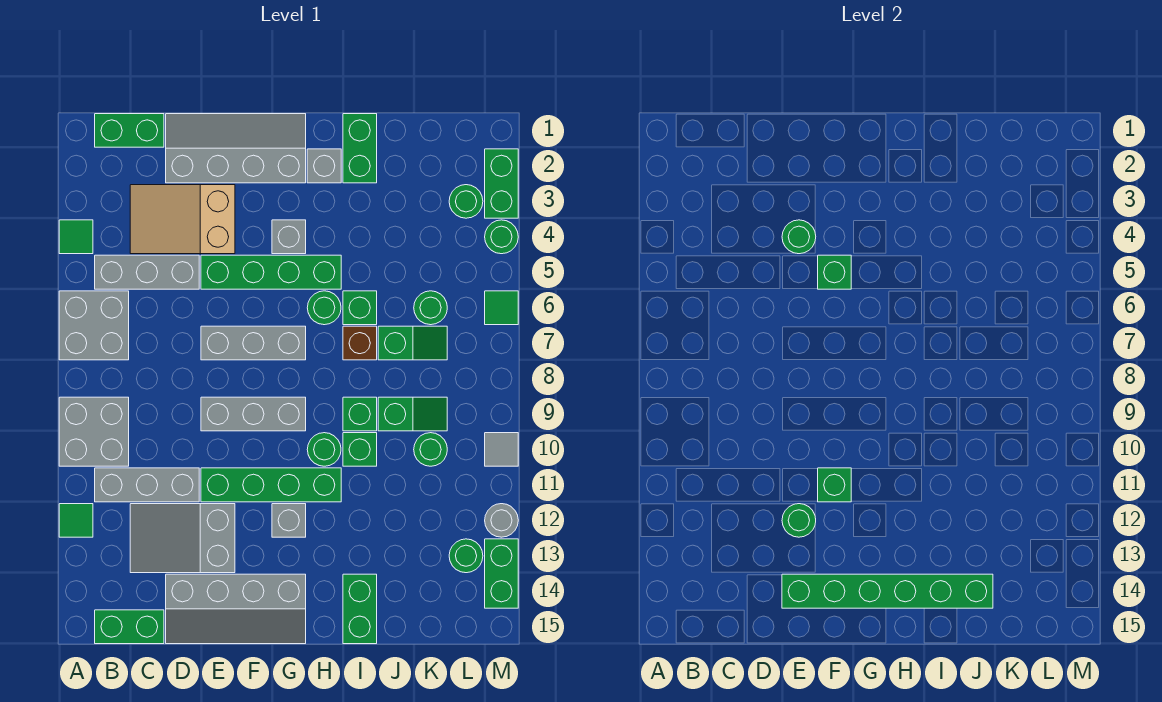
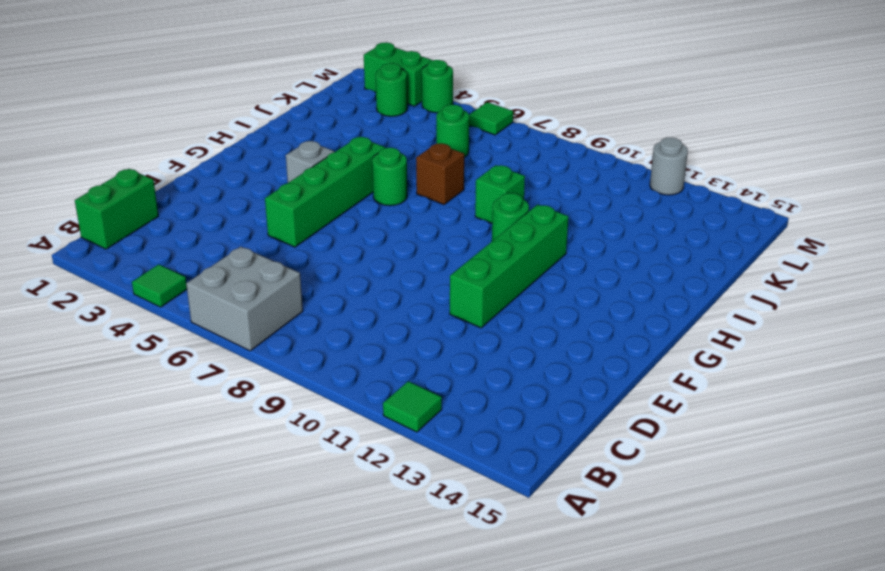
none -> grey 2x2 brick [59,397,129,466]
none -> grey 1x3 brick [95,255,199,289]
none -> grey 1x3 brick [95,468,199,502]
none -> green 1x2 brick [95,610,164,644]

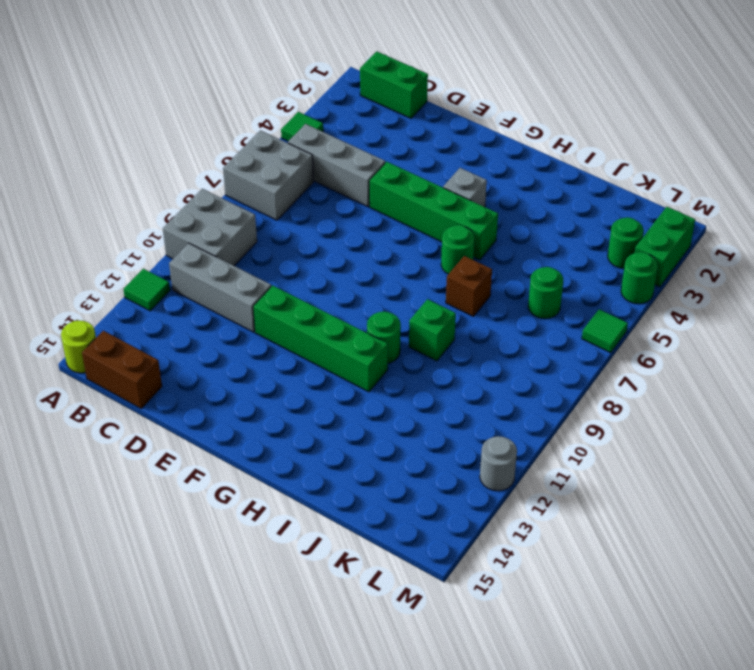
lime 1x1 round brick [61,321,96,373] -> none
brown 1x2 brick [82,331,162,408] -> green 1x2 brick [95,610,164,644]
none -> tan 2x3 slope [130,185,235,254]
none -> grey 2x3 slope [130,504,235,573]
none -> grey 2x4 slope [166,114,306,183]
none -> grey 2x4 slope [166,574,306,644]

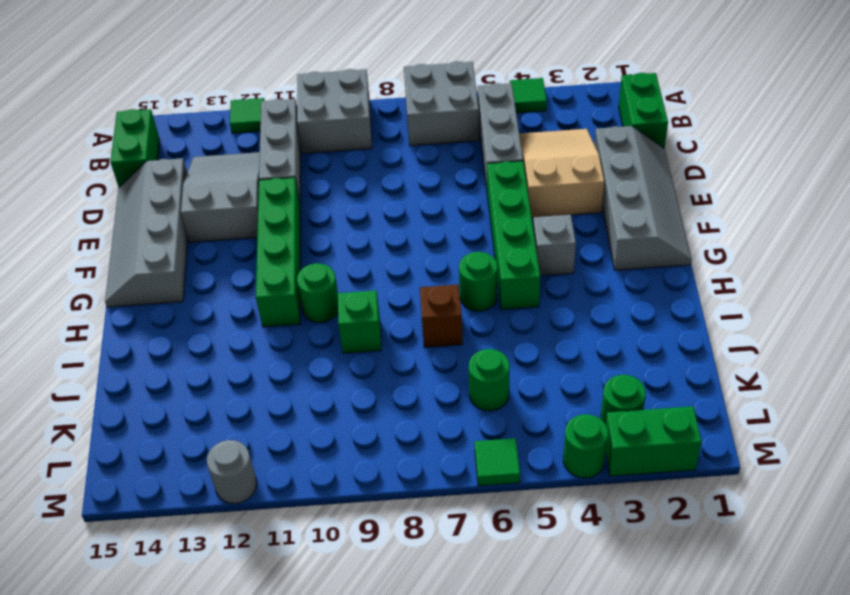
none -> grey 1x3 brick [201,326,306,360]
none -> grey 1x3 brick [201,397,306,431]
none -> grey 1x1 brick [272,504,306,537]
none -> grey 1x1 brick [307,149,341,183]

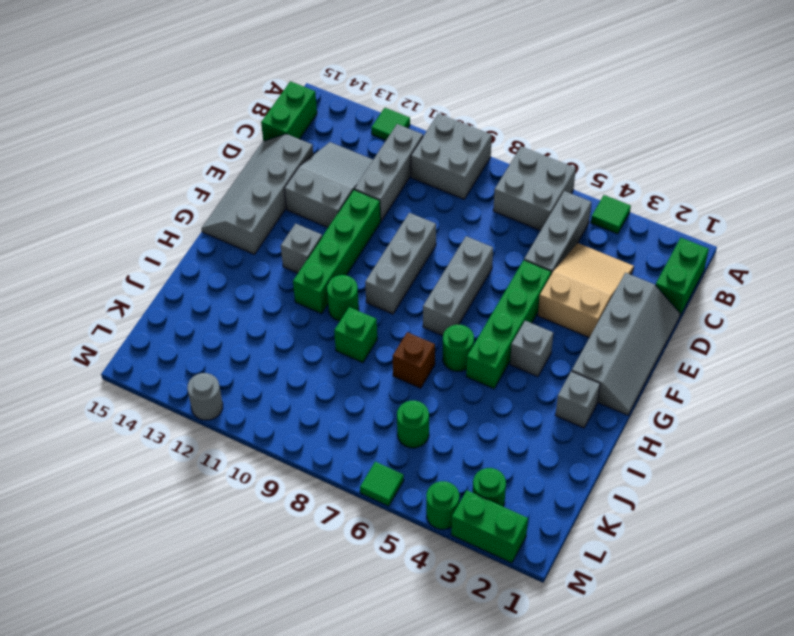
none -> green 1x2 brick [343,114,377,183]
none -> green 1x1 brick [343,291,377,325]
none -> green 1x1 brick [343,433,377,466]
none -> green 1x2 brick [343,574,377,644]

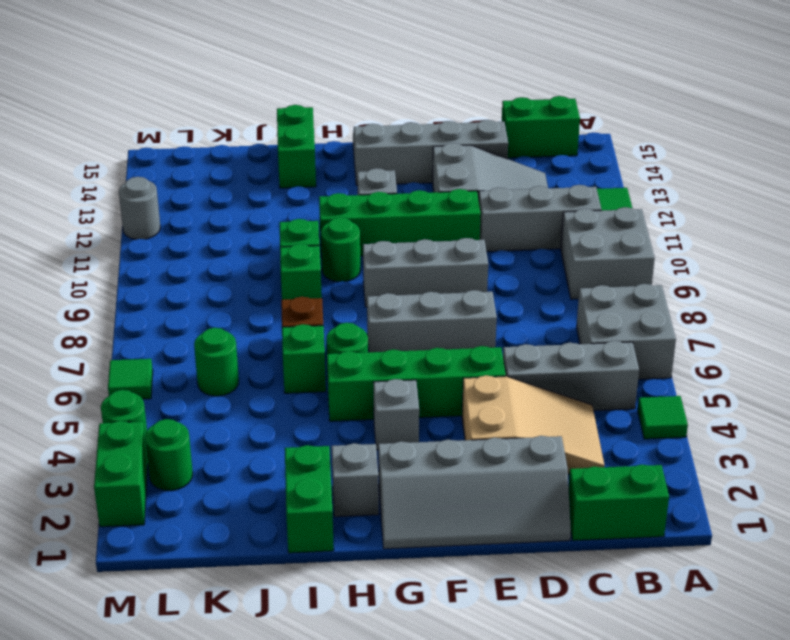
none -> green 1x2 slope [378,326,447,360]
none -> green 1x2 slope [378,397,447,431]
none -> green 1x1 round brick [414,433,447,466]
none -> green 1x1 round brick [449,539,483,573]

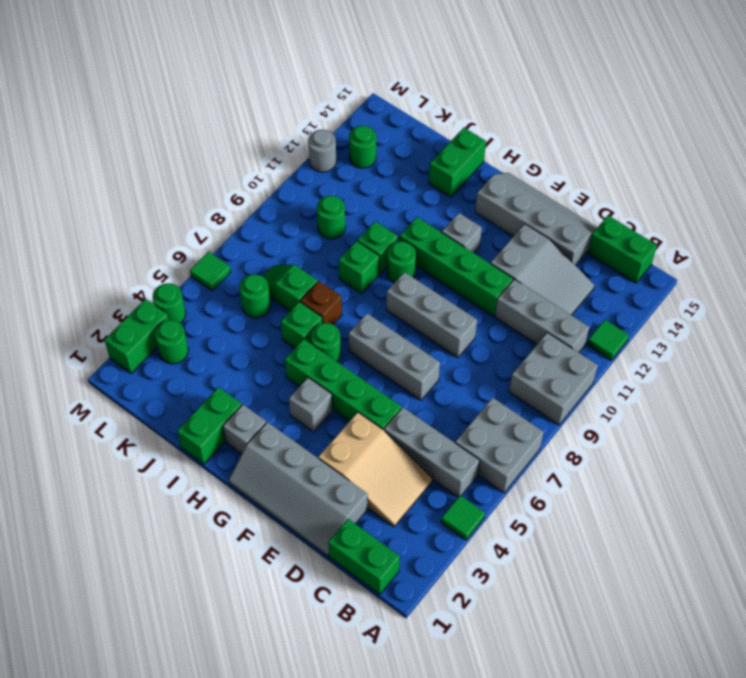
none -> green 1x2 slope [378,397,447,431]
none -> grey 1x1 tile [485,433,518,466]
none -> green 1x2 brick [485,539,518,608]
none -> green 1x1 round brick [782,220,816,254]

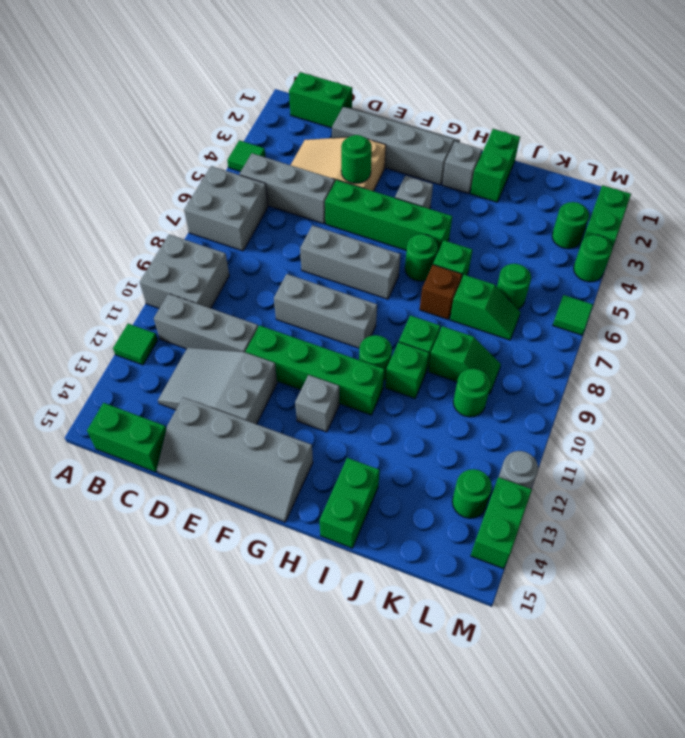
none -> grey 1x1 tile [485,433,518,466]
none -> green 1x1 round brick [782,504,816,537]
none -> green 1x6 brick [782,574,993,608]
none -> green 1x1 brick [818,255,851,289]

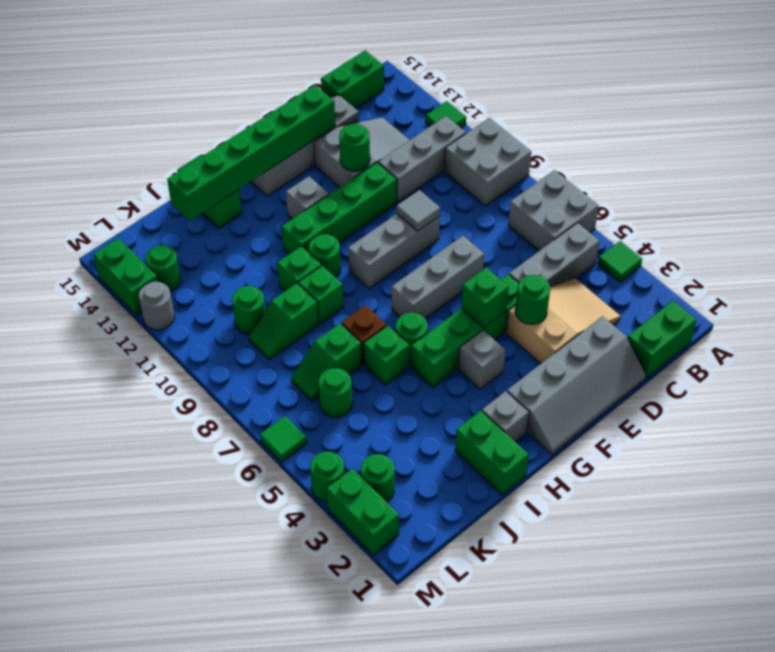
grey 1x1 tile [397,190,440,231] -> grey 1x1 tile moved to [485,433,518,466]
none -> green 1x1 brick [818,468,851,502]

